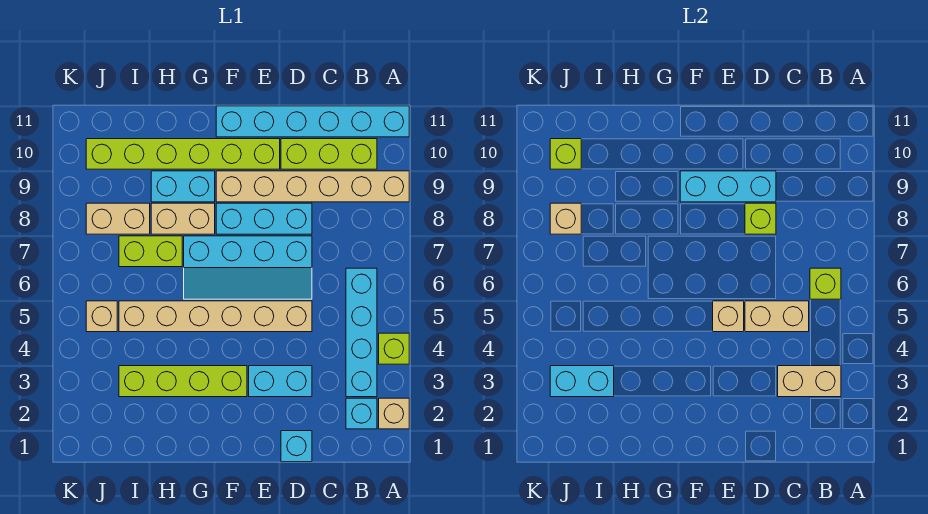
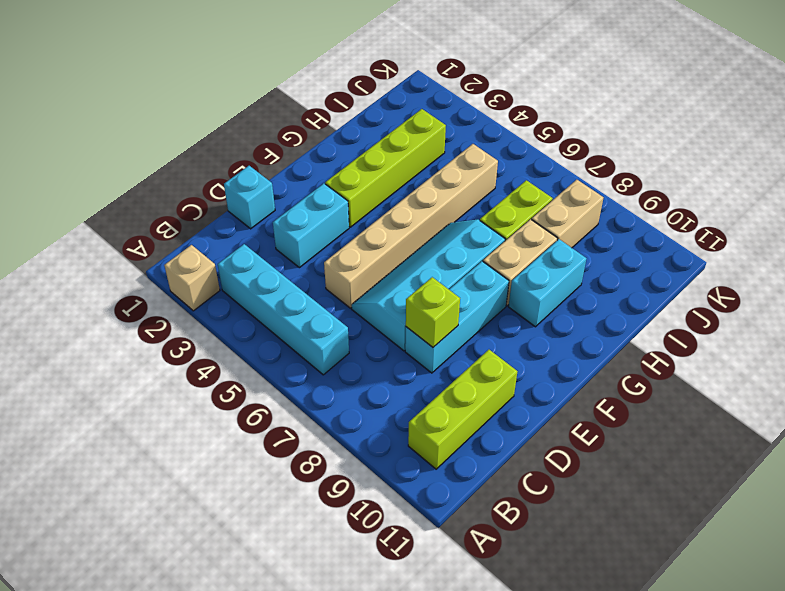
none -> lime 1x1 brick [379,333,409,364]
none -> tan 1x6 brick [216,171,409,202]
none -> cyan 1x6 brick [216,106,409,137]

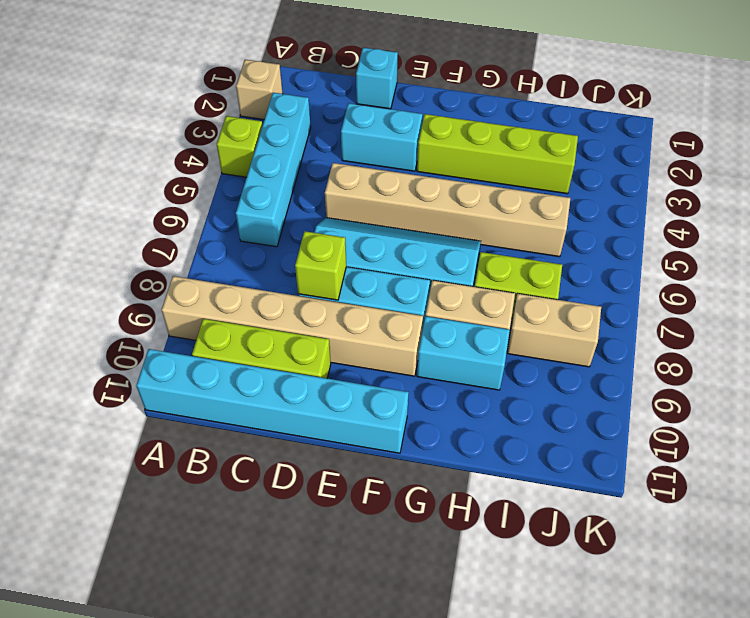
none -> cyan 1x1 brick [346,398,377,429]
none -> lime 1x6 brick [86,139,280,169]
none -> tan 1x1 brick [86,301,117,332]

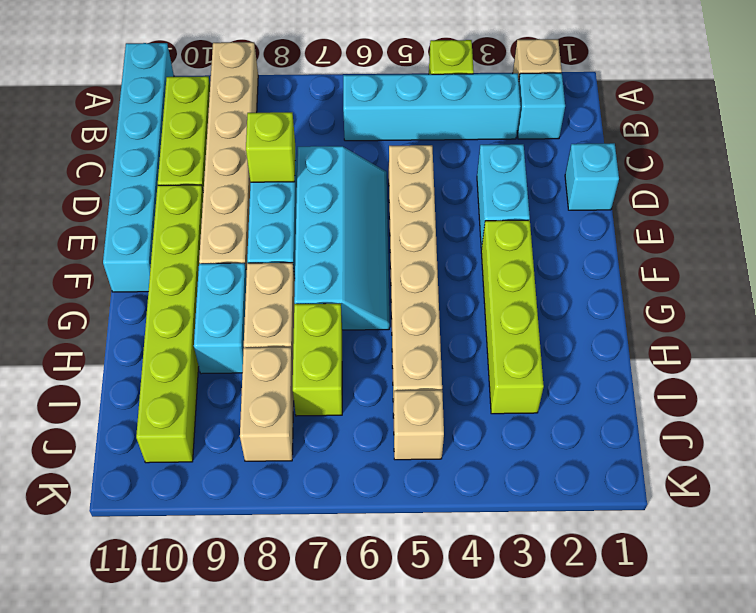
none -> tan 1x2 brick [778,366,841,397]
none -> lime 1x1 brick [810,268,841,299]
none -> tan 1x2 brick [745,301,809,332]

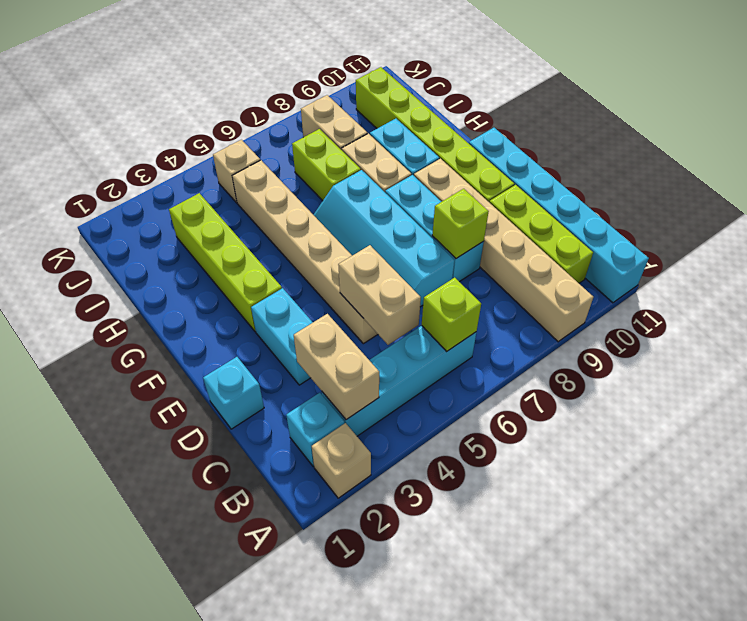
none -> lime 1x1 brick [379,333,409,364]
none -> cyan 1x3 brick [680,171,776,202]
none -> tan 1x1 brick [713,301,744,332]

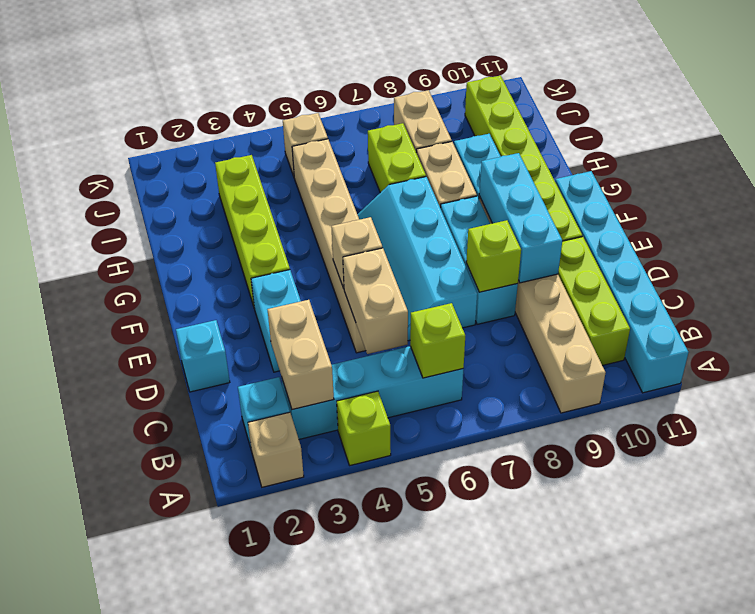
none -> cyan 1x2 brick [550,366,614,397]
none -> tan 1x1 brick [550,203,581,234]
none -> lime 1x1 brick [550,139,581,169]

